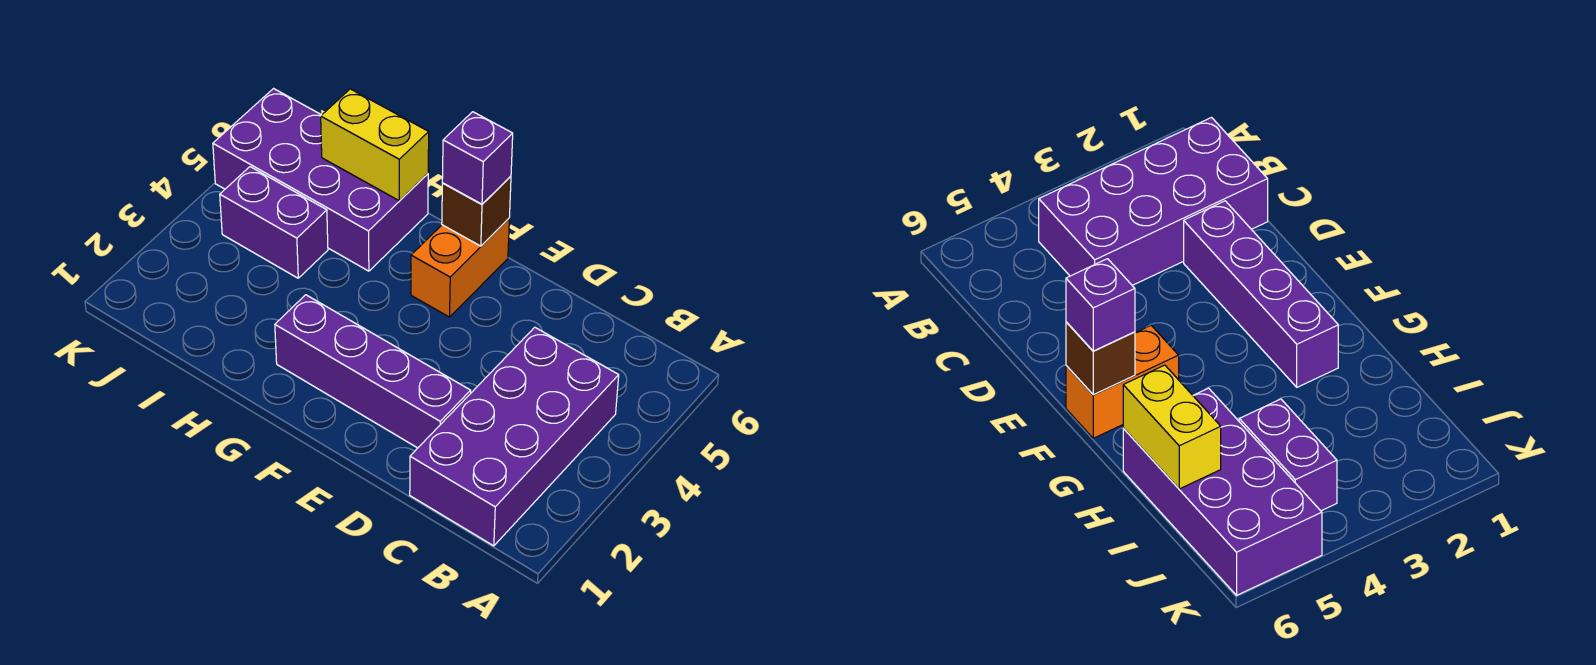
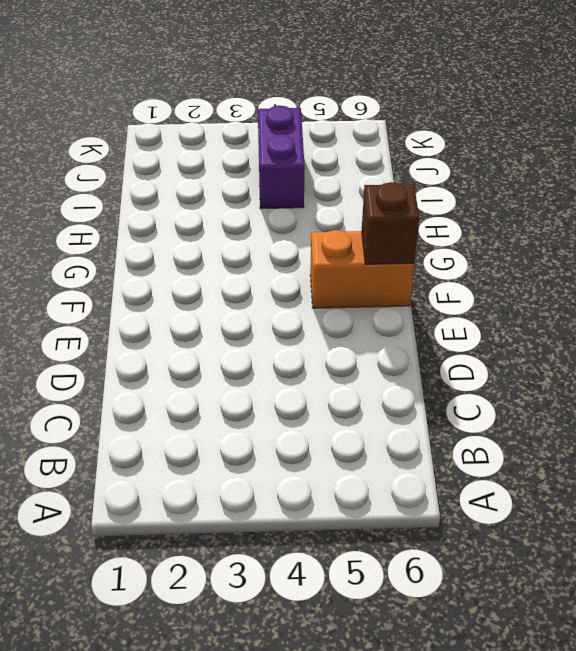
none -> purple 2x4 brick [410,327,619,546]
none -> purple 1x4 brick [275,295,471,448]

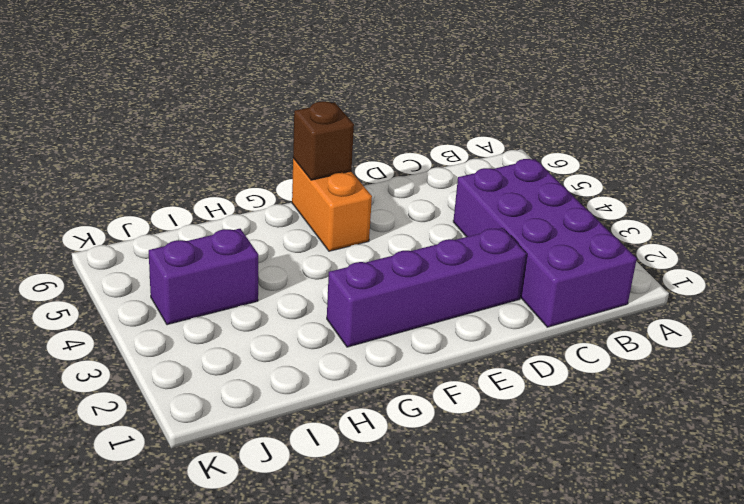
none -> purple 2x4 brick [213,89,428,271]
none -> yellow 1x2 brick [321,89,429,201]

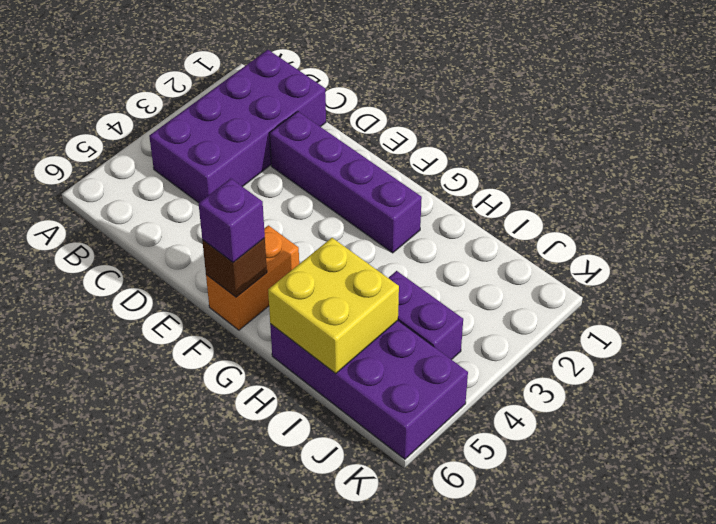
yellow 2x2 brick [268,238,399,374] -> yellow 1x2 brick [321,89,429,201]

